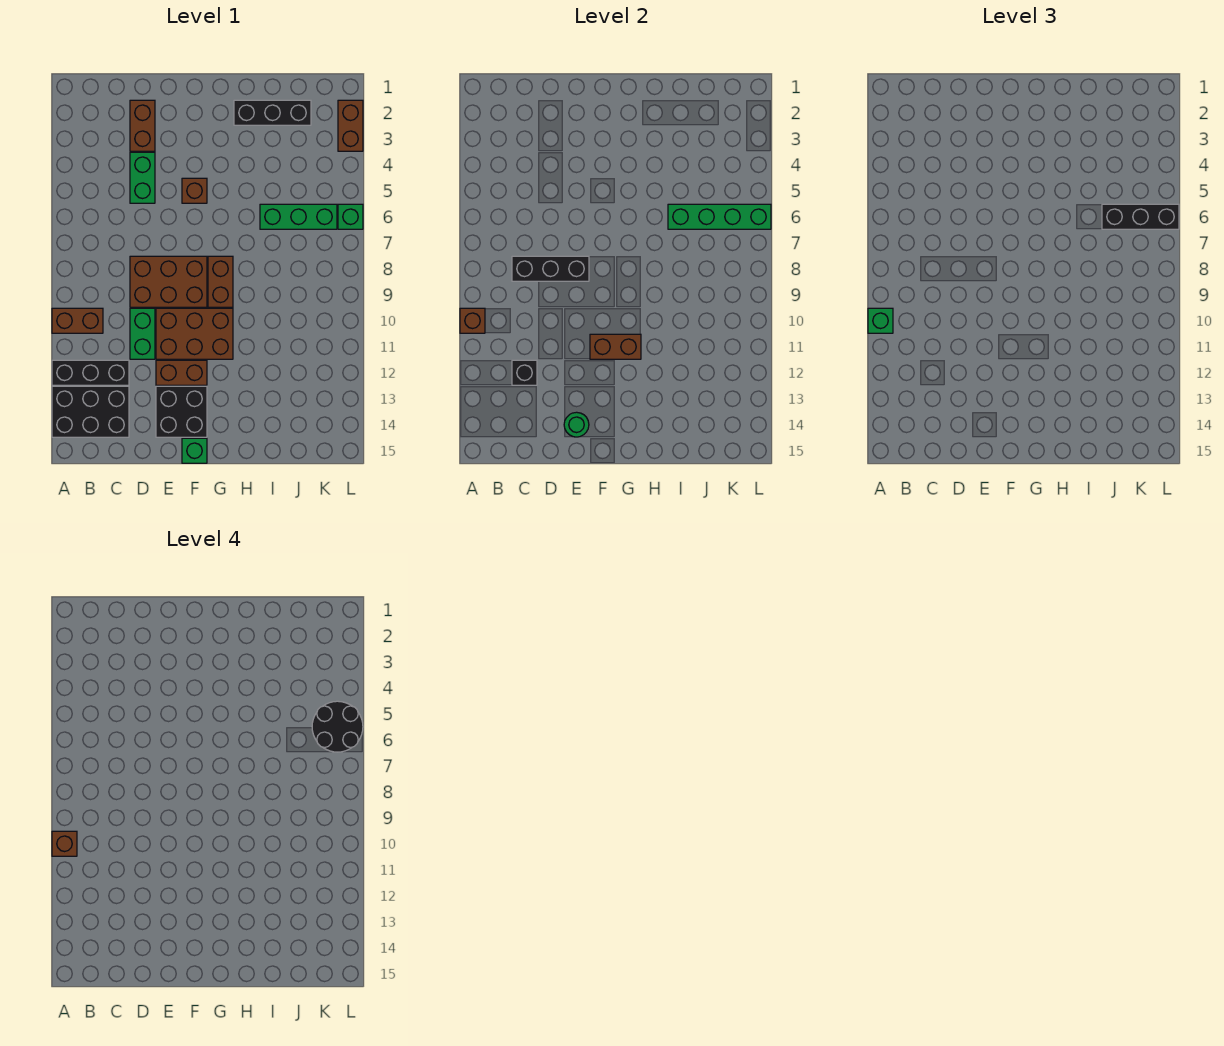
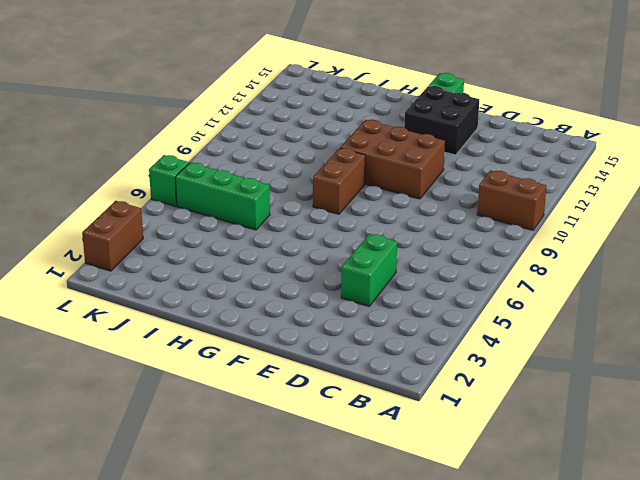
none -> black 1x3 brick [52,360,129,385]
none -> black 2x3 brick [52,386,129,437]
none -> brown 1x2 brick [130,100,155,151]

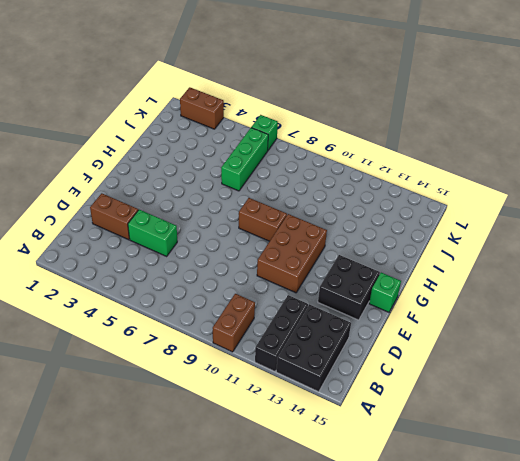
none -> brown 2x3 brick [130,256,207,307]
none -> green 1x2 brick [130,308,155,359]
none -> brown 1x2 brick [156,360,207,385]

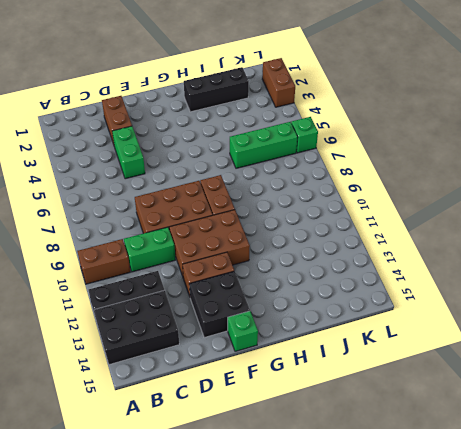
green 1x2 brick [124,227,176,272] -> green 1x2 brick turned to [130,308,155,359]
none -> brown 1x1 brick [182,178,207,203]
none -> brown 1x1 brick [460,308,485,333]
none -> black 1x3 brick [512,256,589,281]

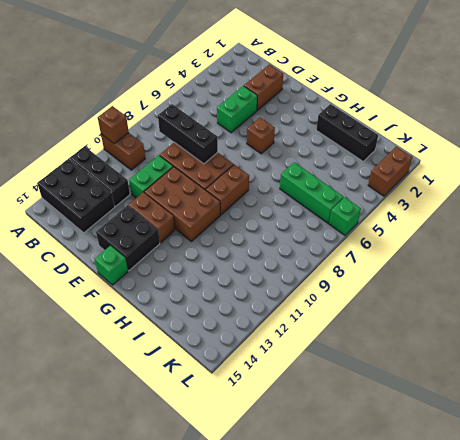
none -> black 1x1 brick [512,360,537,385]
none -> green 1x1 round brick [564,412,589,437]
none -> brown 1x2 brick [590,334,641,359]

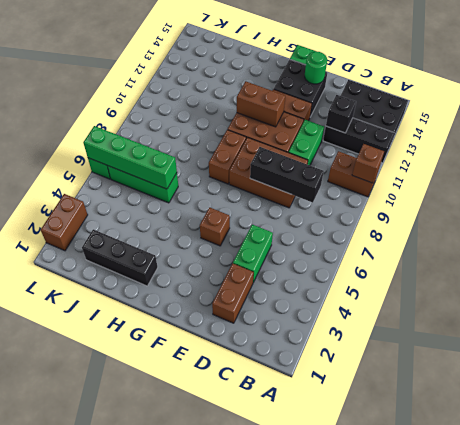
none -> green 1x1 brick [868,308,893,333]
none -> black 1x3 brick [1102,204,1179,229]
none -> brown 1x1 brick [52,831,77,856]

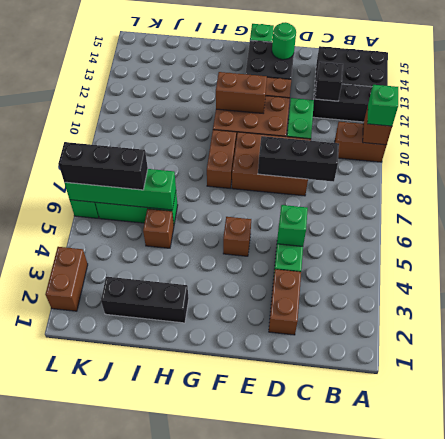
green 1x1 brick [277,205,308,246] -> none
brown 1x1 brick [143,209,174,248] -> brown 1x1 brick moved to [52,831,77,856]
none -> black 2x2 round brick [312,701,363,752]

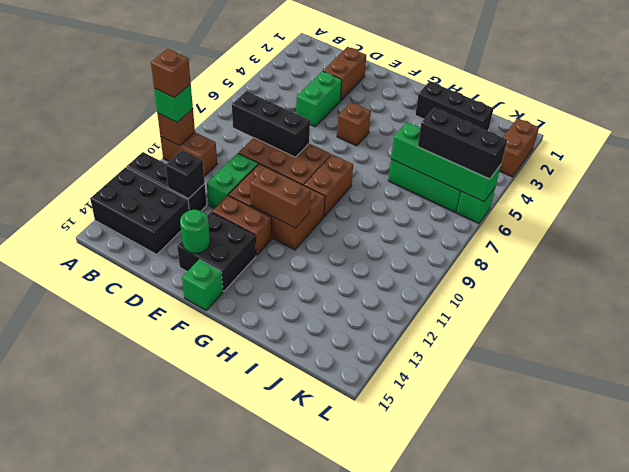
none -> black 2x2 round brick [312,701,363,752]

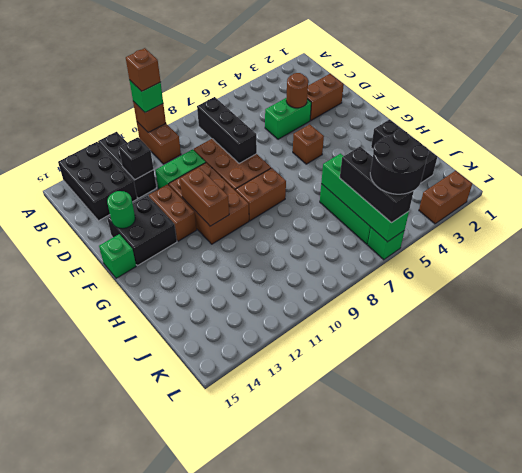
brown 1x1 round brick [286,73,308,108] -> none

